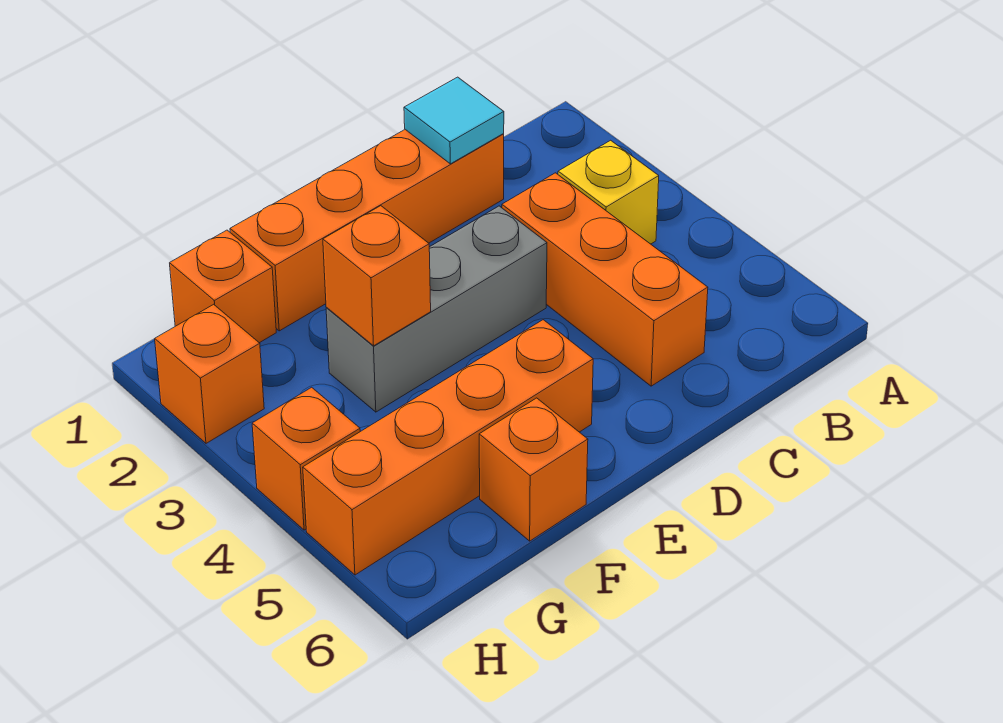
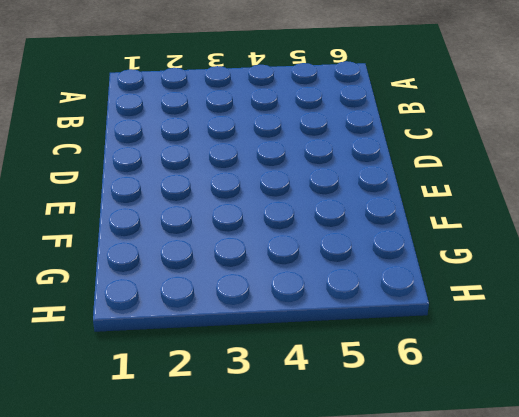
none -> yellow 1x1 brick [558,140,659,244]
none -> orange 1x4 brick [230,130,504,331]

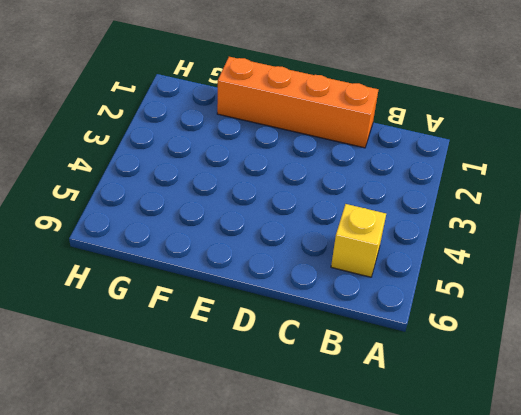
yellow 1x1 brick [331,204,386,277] -> yellow 1x1 brick moved to [558,140,659,244]
none -> orange 1x3 brick [502,173,708,386]
none -> grey 1x3 brick [326,206,547,412]

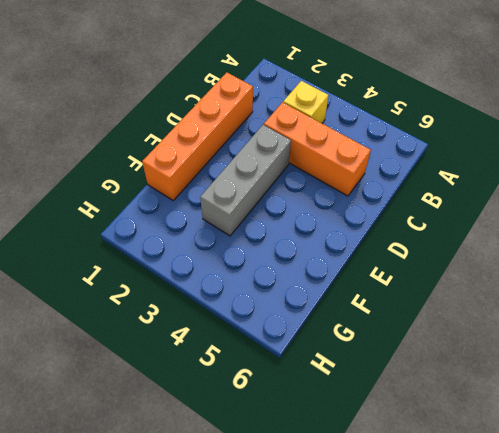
none -> orange 1x4 brick [303,320,593,575]
none -> orange 1x1 brick [479,398,588,541]

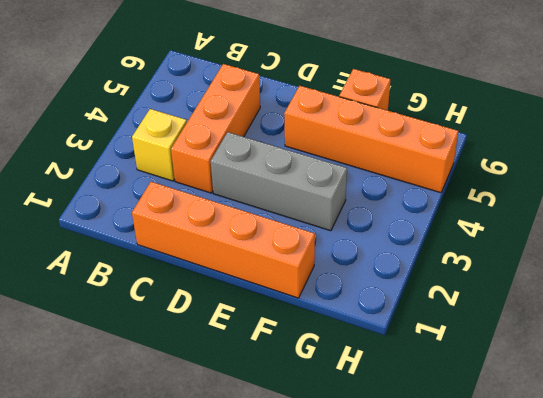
none -> orange 1x1 brick [170,230,276,343]
none -> orange 1x1 brick [155,304,264,443]

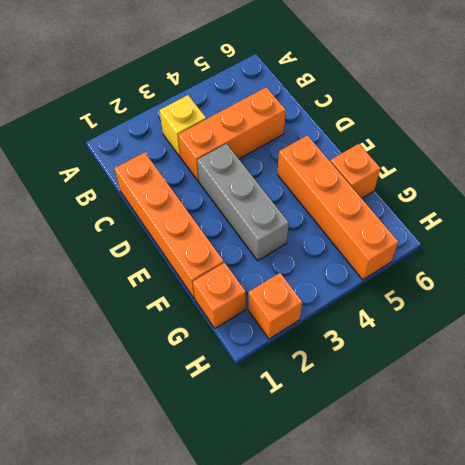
none -> orange 1x1 brick [252,387,360,530]
none -> cyan 1x1 tile [404,77,504,164]

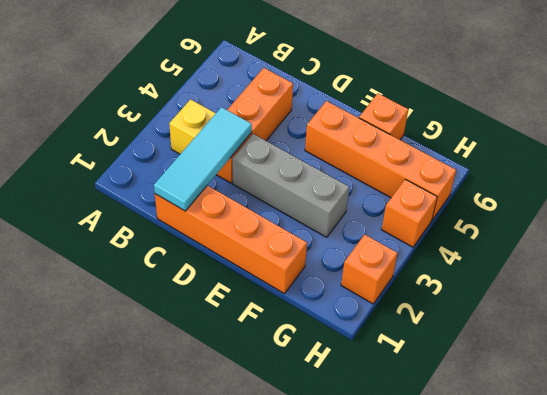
cyan 1x3 tile [154,107,252,211] -> cyan 1x1 tile [404,77,504,164]
none -> orange 1x1 brick [170,230,276,343]
none -> orange 1x1 brick [323,206,431,346]

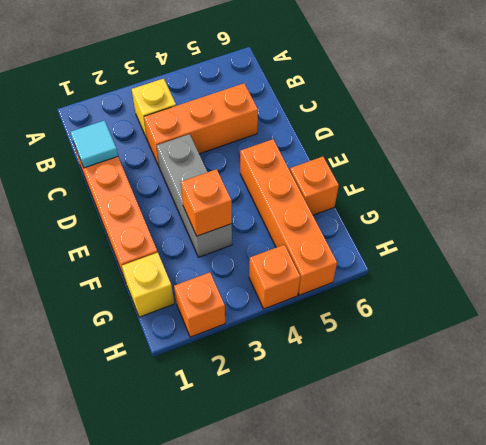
yellow 1x1 brick [122,253,174,317] -> orange 1x1 brick [170,230,276,343]

